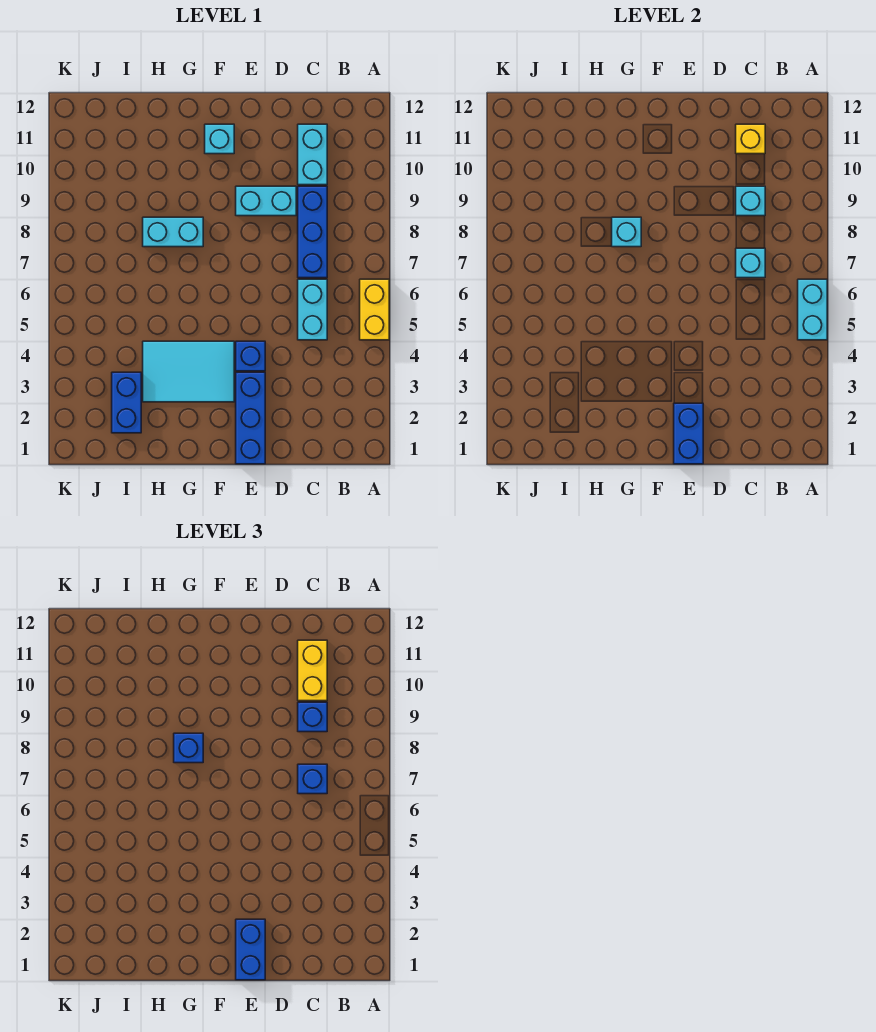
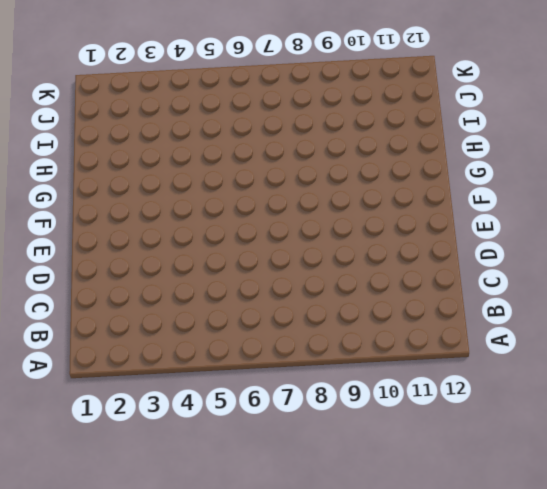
none -> yellow 1x2 brick [360,279,389,340]
none -> cyan 1x2 brick [298,279,327,340]
none -> blue 1x3 brick [298,186,327,278]

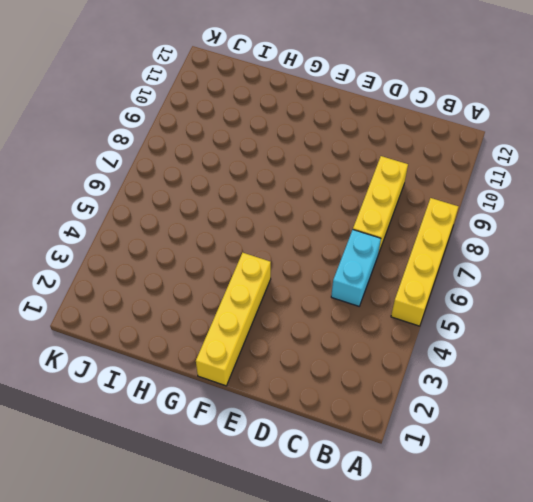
yellow 1x4 brick [391,198,458,326] -> yellow 1x2 brick [360,279,389,340]
yellow 1x3 brick [353,156,408,254] -> blue 1x3 brick [298,186,327,278]
yellow 1x4 brick [196,253,271,386] -> cyan 2x3 tile [143,341,234,402]
none -> cyan 1x2 brick [298,124,327,185]
none -> cyan 1x2 brick [236,186,296,216]
none -> blue 1x3 brick [236,372,265,464]

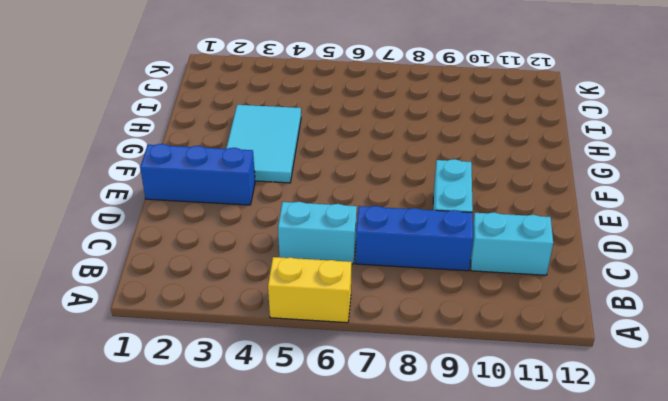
none -> blue 1x1 brick [236,341,265,371]
none -> cyan 1x1 brick [205,124,234,154]
none -> cyan 1x2 brick [143,217,203,247]

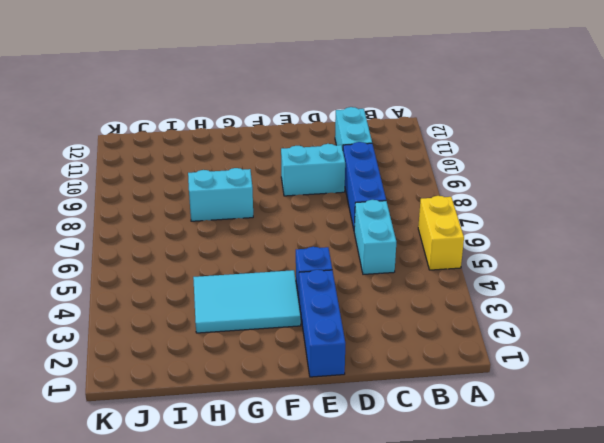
none -> cyan 1x1 brick [205,124,234,154]
none -> blue 1x2 brick [112,372,141,433]
none -> cyan 1x2 brick [798,279,827,340]

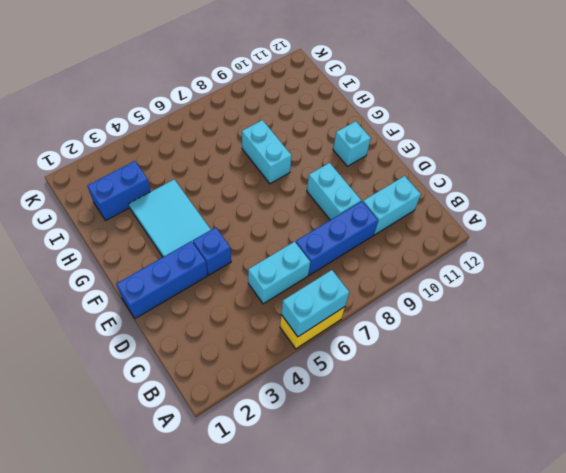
none -> cyan 1x1 brick [736,248,765,278]
none -> cyan 1x1 brick [736,186,765,216]
none -> yellow 1x1 brick [736,124,765,154]

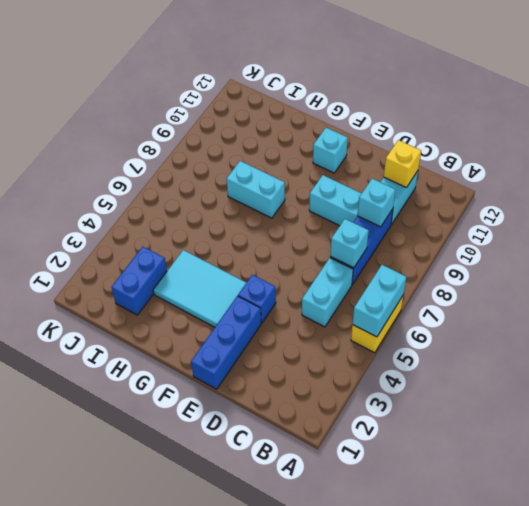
none -> blue 1x2 brick [674,403,703,464]
none -> cyan 1x1 brick [612,217,641,247]
none -> blue 1x1 brick [298,764,327,794]

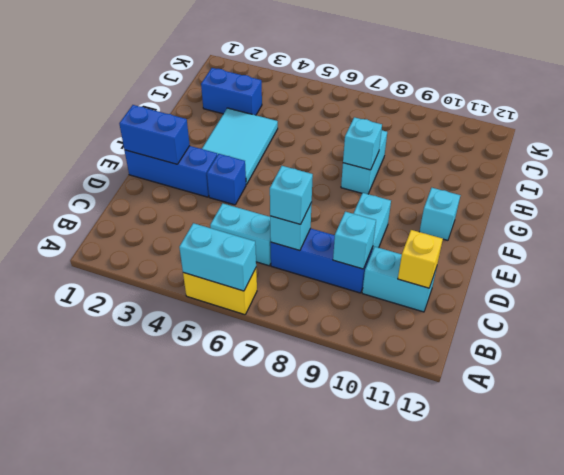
cyan 1x1 brick [270,166,313,224] -> blue 1x1 brick [298,764,327,794]
none -> blue 1x1 brick [298,702,327,732]
none -> yellow 1x2 brick [298,640,327,701]
none -> blue 1x2 brick [236,919,265,980]

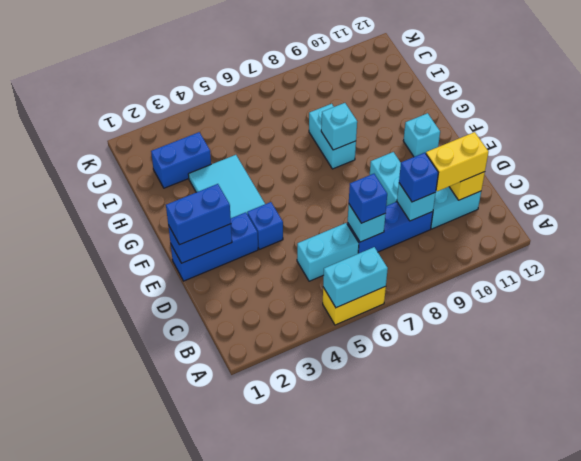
none -> blue 1x1 brick [174,733,203,763]

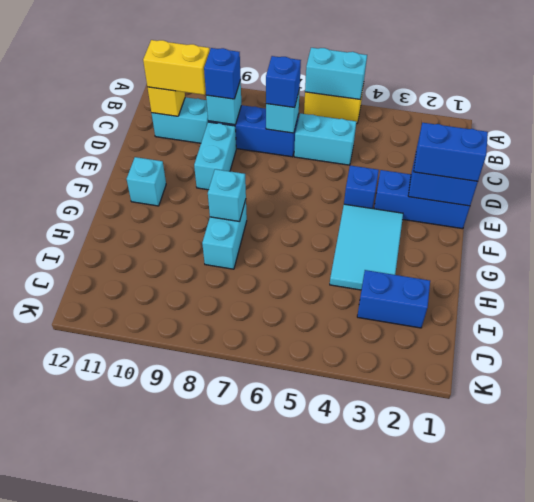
none -> blue 1x1 brick [174,733,203,763]

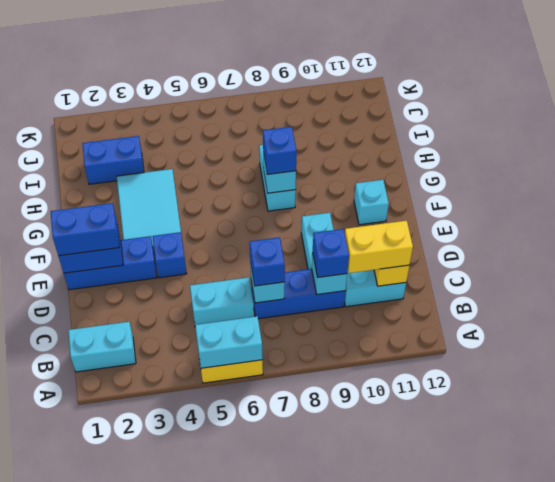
cyan 1x2 brick [68,322,136,372] -> none

